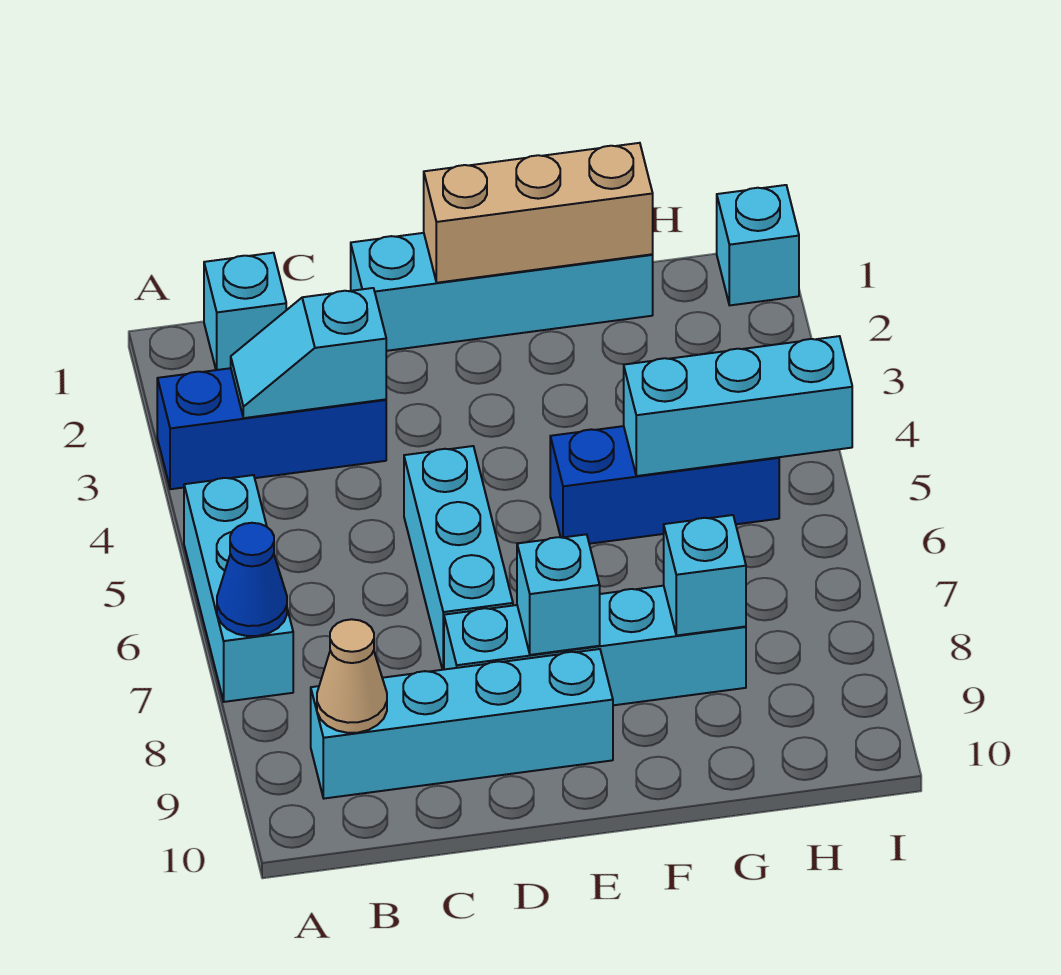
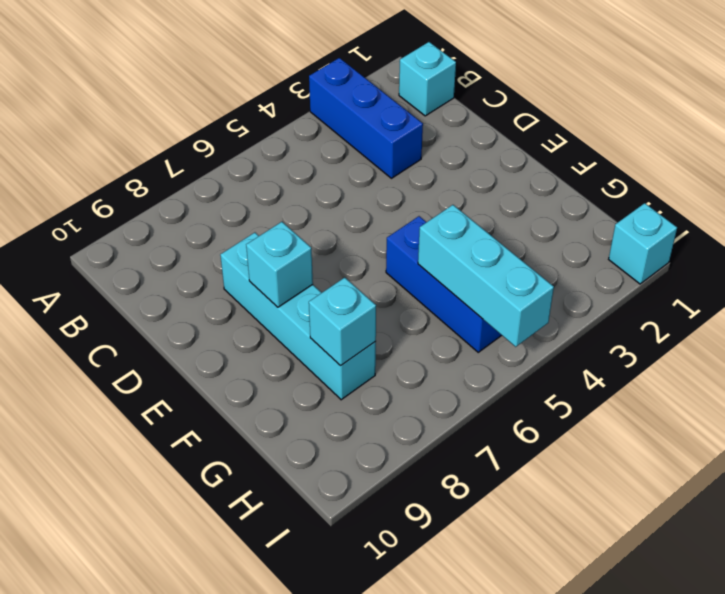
none -> cyan 1x3 brick [184,475,293,702]
none -> cyan 1x4 brick [311,649,613,799]
none -> cyan 1x4 brick [351,233,653,351]

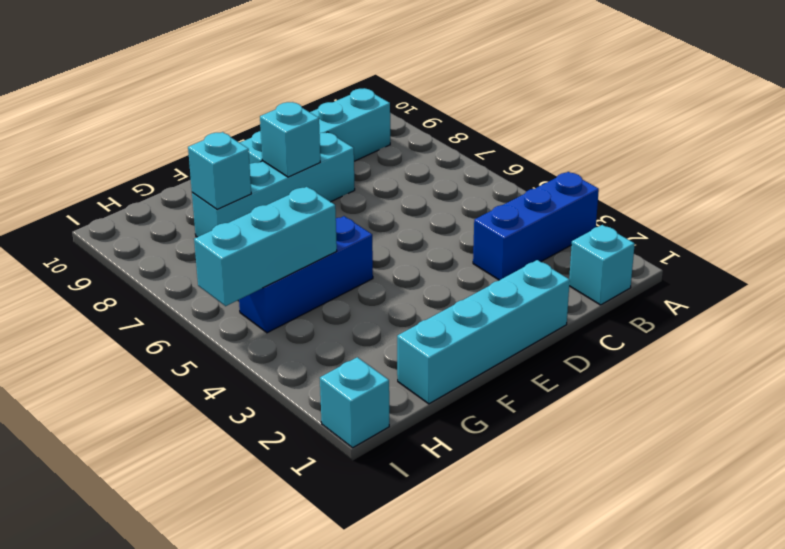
none -> cyan 1x3 brick [184,475,293,702]
none -> cyan 1x3 brick [404,446,513,670]
none -> blue 1x1 cone [217,523,287,636]

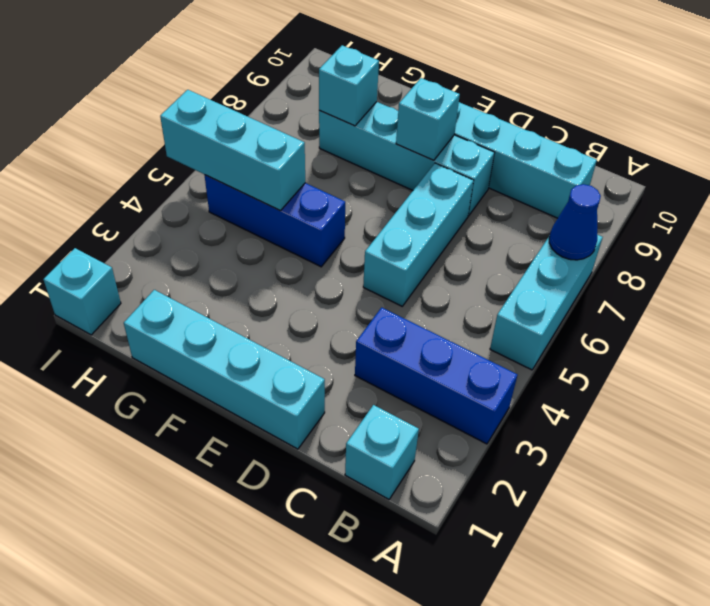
none -> cyan 1x2 slope [231,288,386,418]
none -> tan 1x1 cone [317,619,387,733]
none -> tan 1x3 brick [424,143,653,283]

